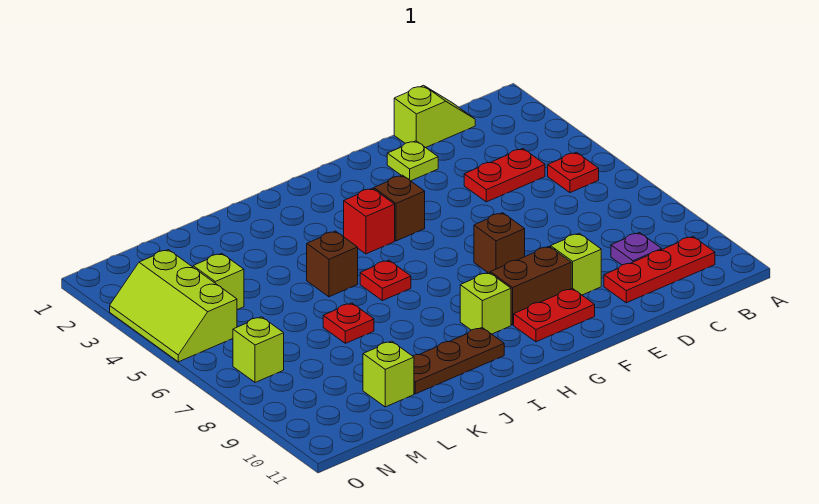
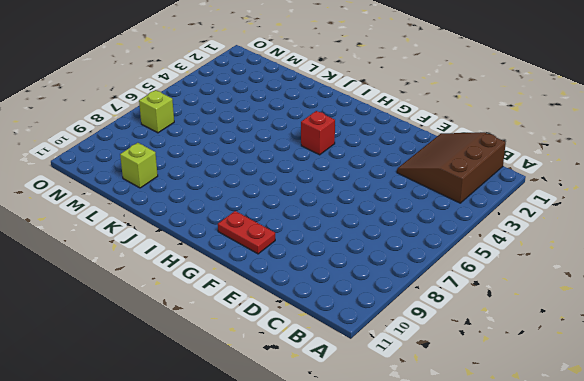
brown 3x3 slope [397,132,506,203] -> lime 1x2 slope [394,85,475,148]
none -> red 1x1 plate [548,152,599,193]
none -> red 1x3 plate [604,236,715,303]
none -> red 1x2 plate [464,149,545,202]

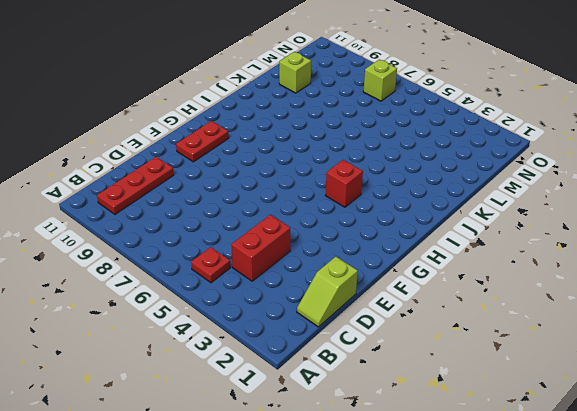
red 1x2 brick [231,215,290,281] -> red 1x2 plate [464,149,545,202]
none -> purple 1x1 plate [611,233,662,265]
none -> lime 1x1 plate [387,141,438,181]
none -> lime 1x1 brick [551,233,601,295]

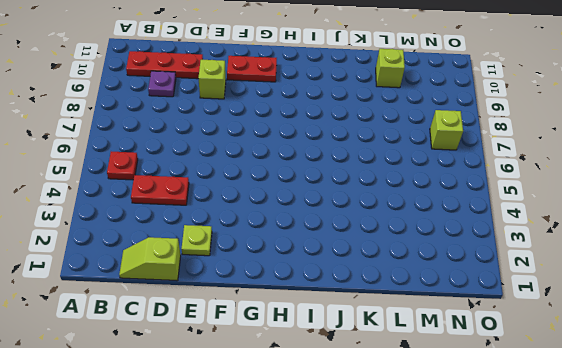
none -> brown 1x1 brick [474,213,525,273]
none -> brown 1x2 brick [490,246,571,325]
none -> brown 1x1 brick [374,175,425,241]

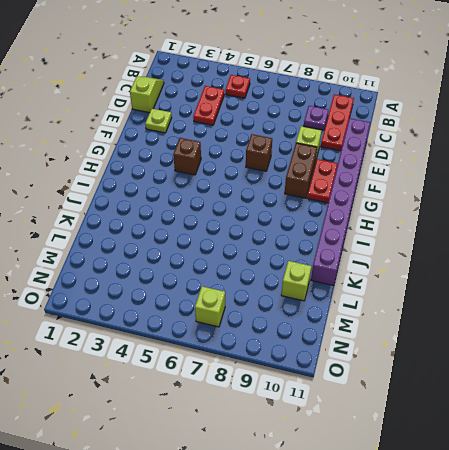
purple 1x8 brick [311,118,370,286] -> none
none -> red 1x1 brick [344,188,395,254]
none -> lime 1x1 brick [460,272,511,334]
none -> red 1x1 plate [360,260,411,301]

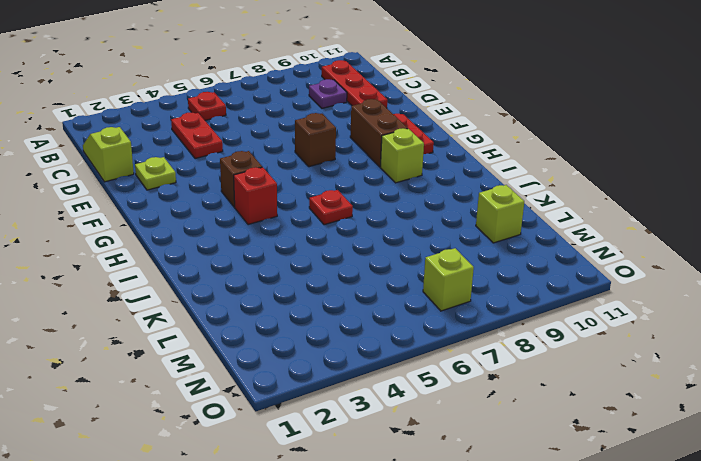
none -> lime 1x1 brick [551,233,601,295]
none -> brown 1x3 plate [413,328,504,394]
none -> brown 1x1 brick [307,231,358,297]

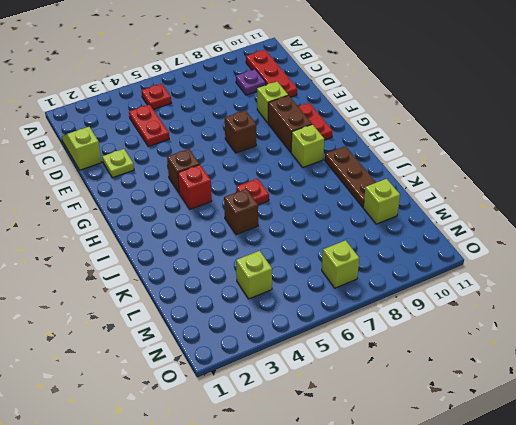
none -> red 1x1 plate [323,303,374,343]
none -> lime 2x3 slope [110,250,237,362]

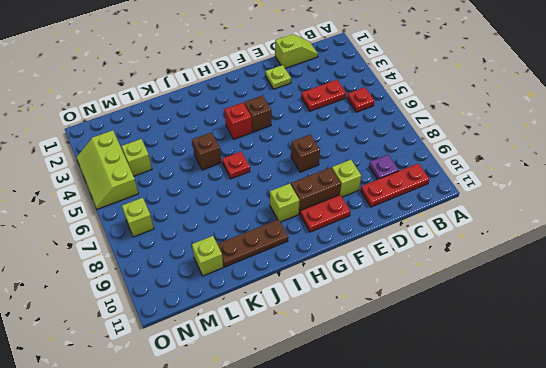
none -> red 1x1 plate [323,303,374,343]

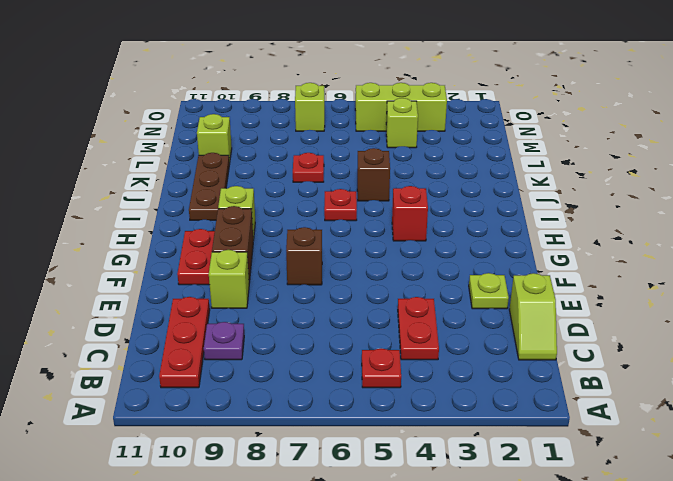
none -> brown 1x1 brick [374,175,425,241]

